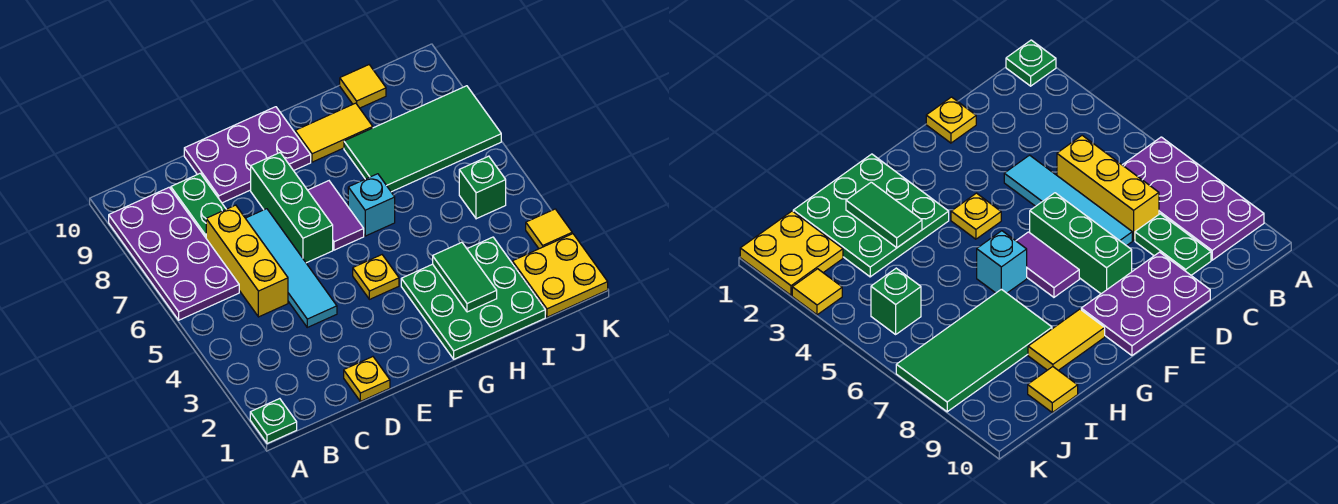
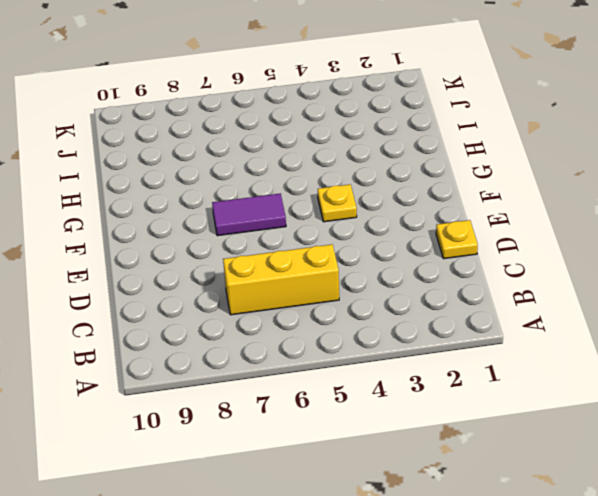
none -> green 1x1 plate [250,399,297,444]
none -> purple 2x4 plate [109,188,239,320]
none -> green 1x2 plate [171,173,226,238]

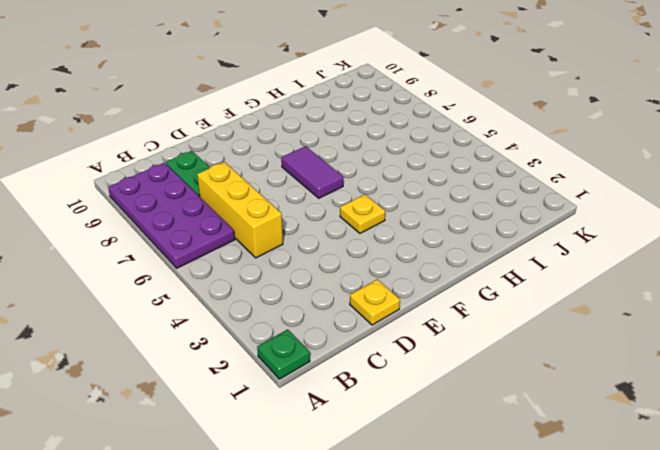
none -> cyan 1x4 tile [246,209,337,327]
none -> purple 2x3 plate [184,107,311,203]
none -> green 1x3 brick [251,153,333,263]

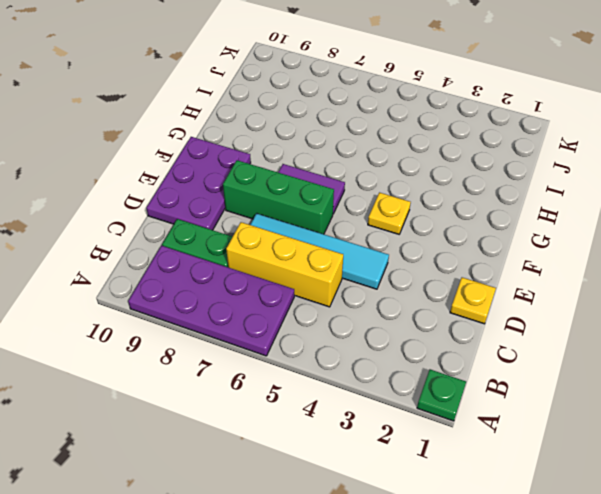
none -> green 3x3 plate [401,237,545,359]
none -> cyan 1x1 brick [348,174,395,236]
none -> yellow 1x2 tile [295,103,373,162]

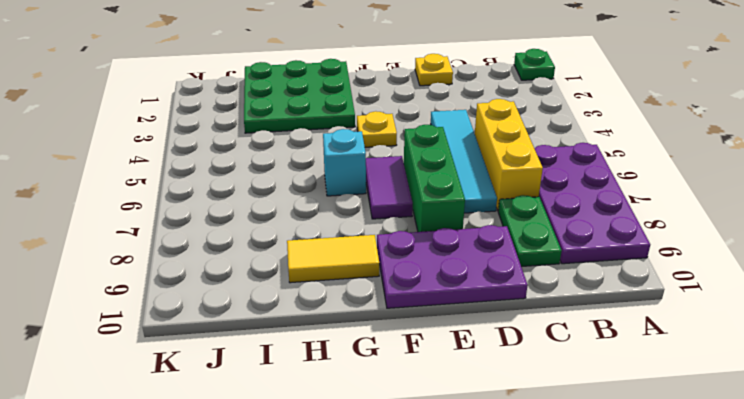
none -> green 2x4 tile [344,86,501,192]
none -> yellow 1x1 tile [340,65,386,108]
none -> yellow 2x2 plate [512,234,608,317]

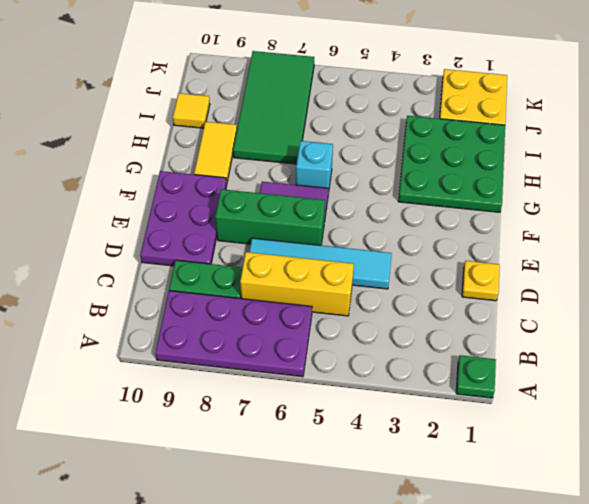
none -> yellow 1x1 plate [353,255,399,299]
none -> green 1x1 brick [459,156,506,219]
none -> yellow 1x1 tile [526,209,572,249]

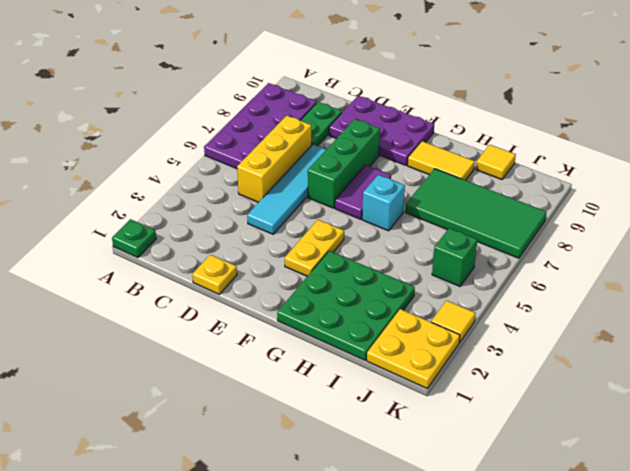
yellow 1x2 plate [285,220,344,276] -> yellow 1x1 plate [353,255,399,299]
none -> green 1x2 tile [433,242,497,312]

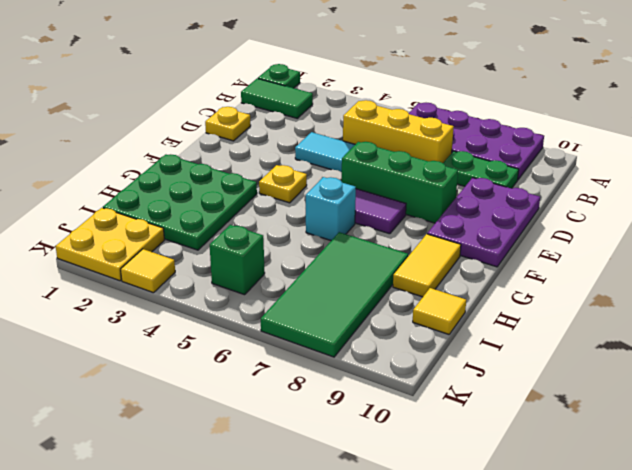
green 1x2 tile [241,79,313,118] -> green 1x2 tile moved to [433,242,497,312]

